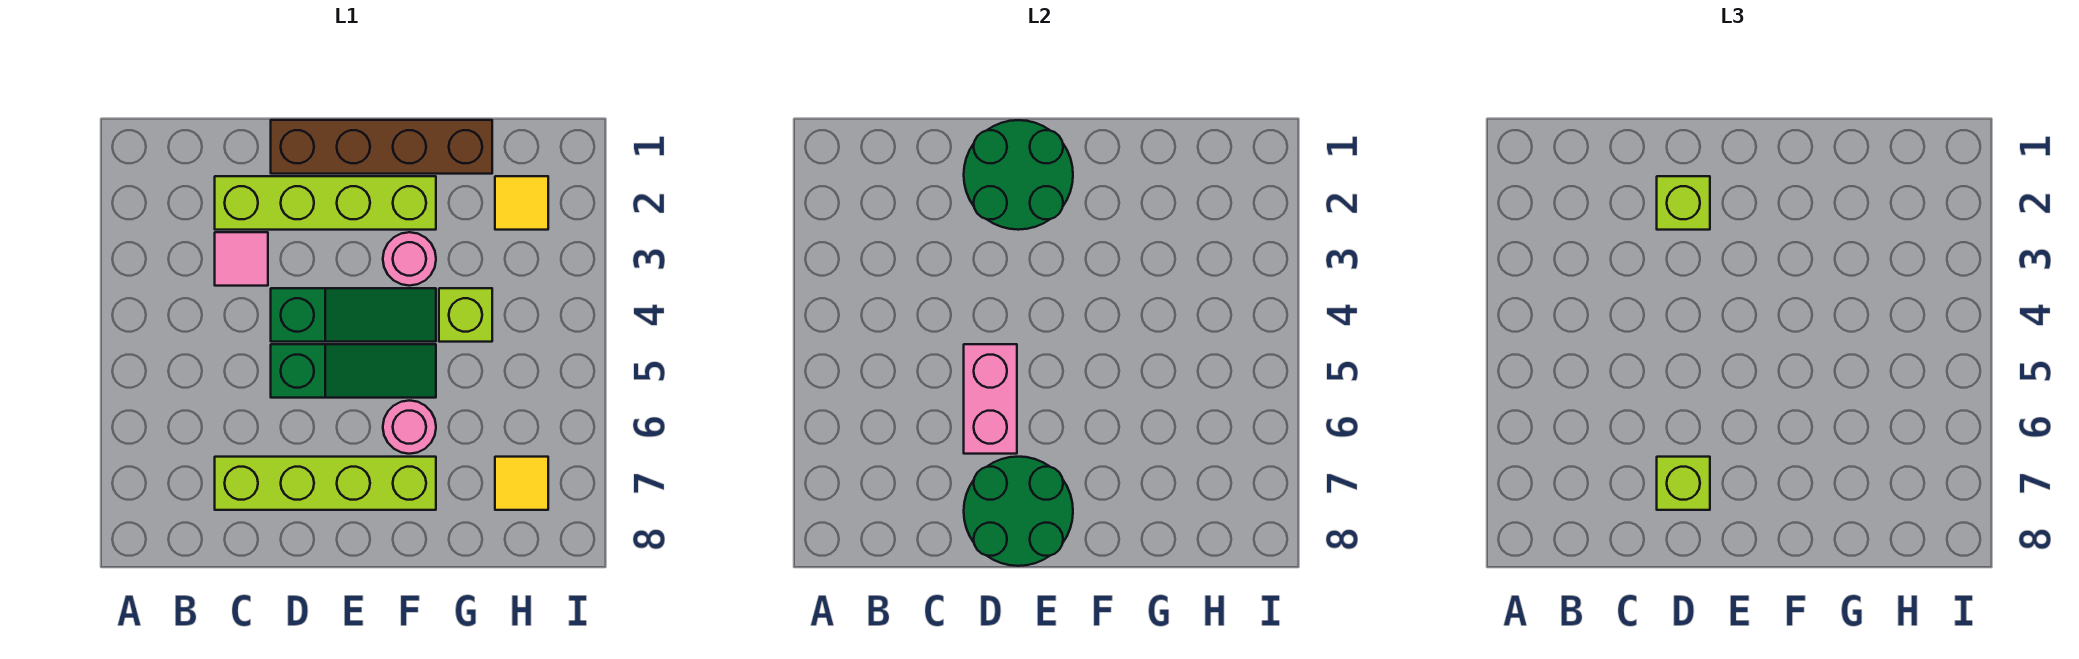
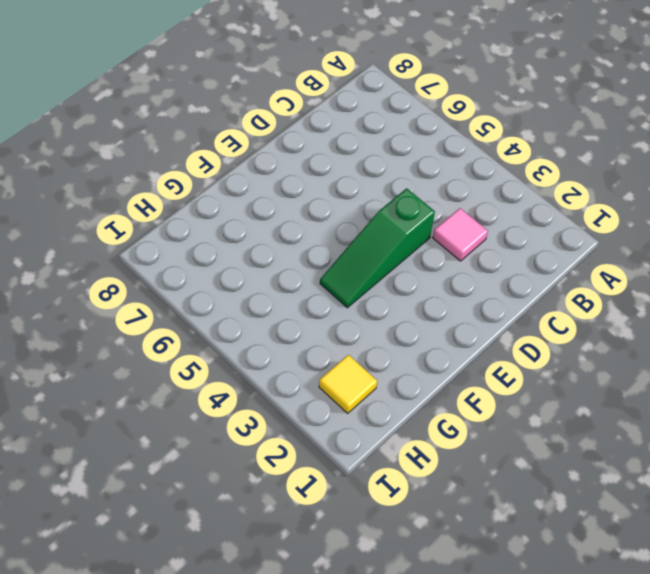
none -> lime 1x4 brick [215,176,436,230]
none -> lime 1x4 brick [215,457,436,510]
none -> brown 1x4 brick [271,120,492,174]

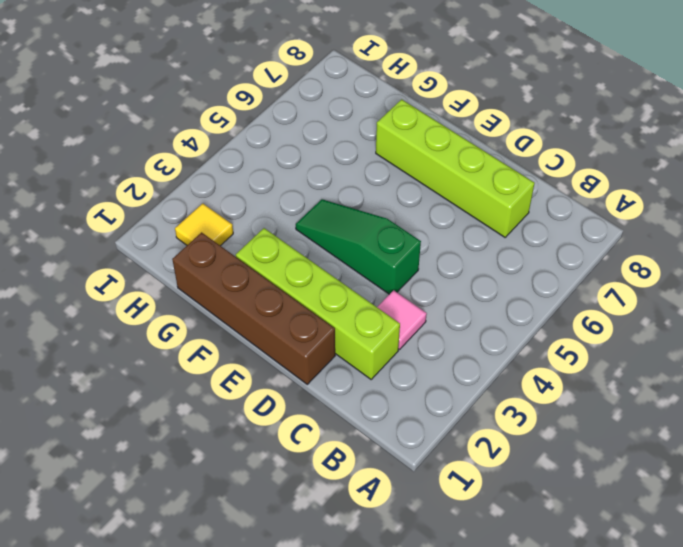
none -> green 1x3 slope [271,344,436,398]
none -> pink 1x1 round brick [383,232,436,286]
none -> pink 1x1 round brick [383,400,436,454]

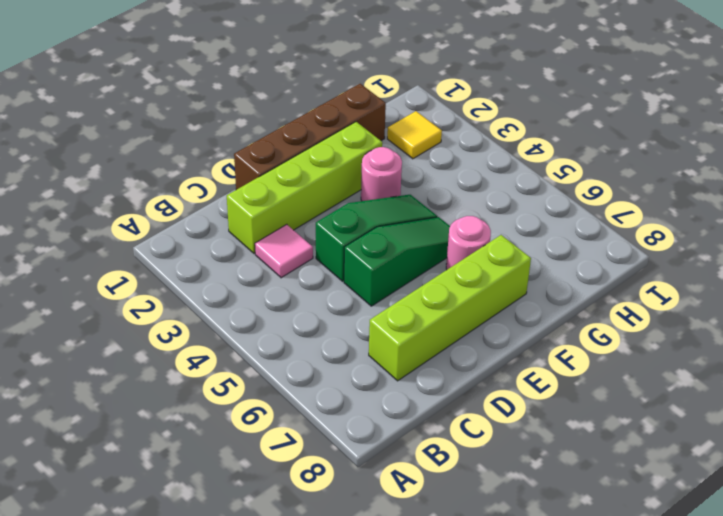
none -> lime 1x1 brick [439,288,492,342]
none -> yellow 1x1 tile [495,457,548,510]
none -> green 2x2 round brick [964,120,1073,230]

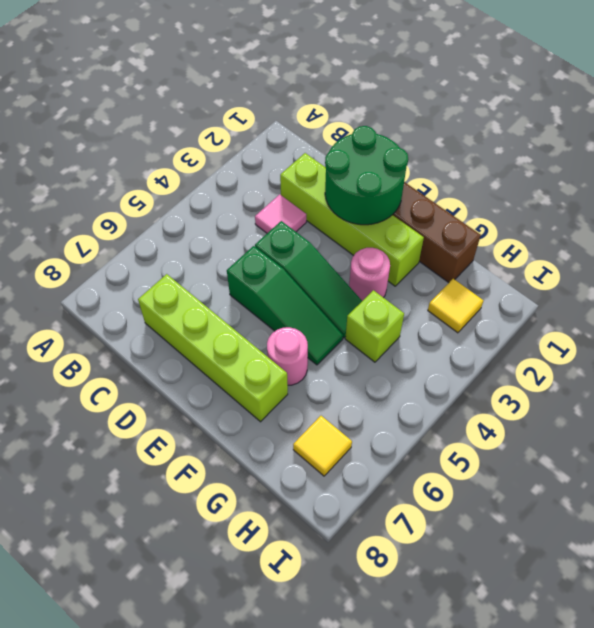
none -> pink 1x2 brick [964,344,1017,454]
none -> green 2x2 round brick [964,457,1073,566]
none -> lime 1x1 brick [1657,176,1710,230]

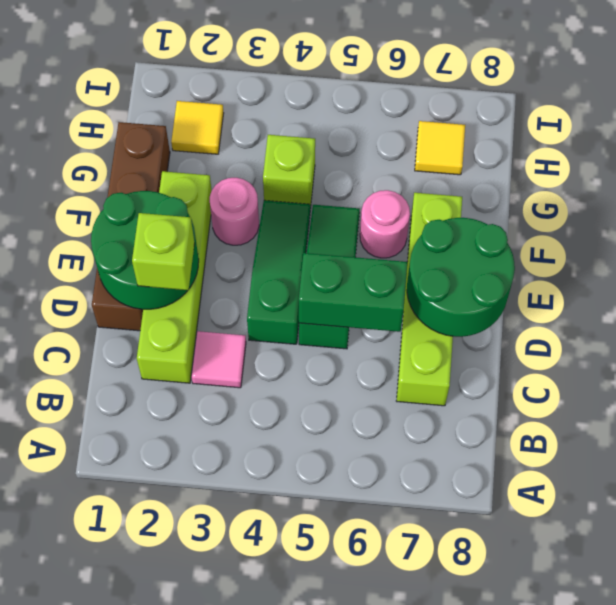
green 1x2 brick [299,253,407,332] -> pink 1x2 brick [964,344,1017,454]
none -> lime 1x1 brick [1657,457,1710,510]

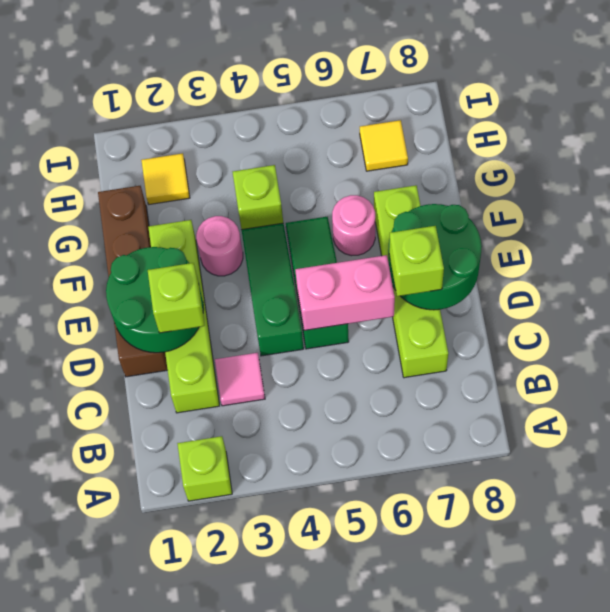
lime 1x1 brick [177,436,232,501] -> none

